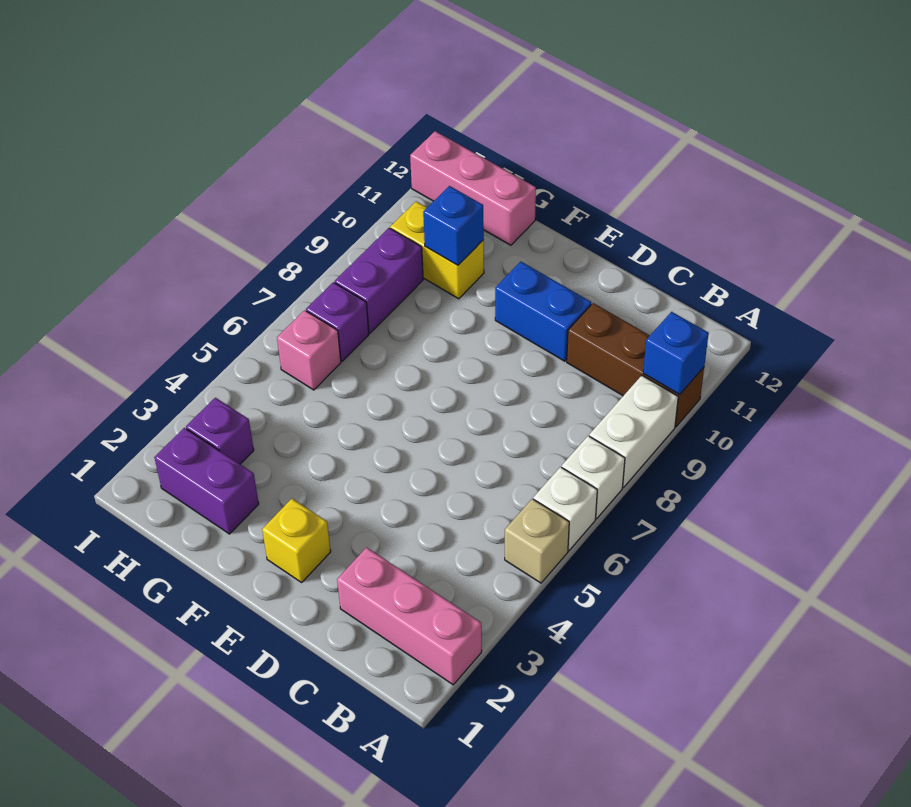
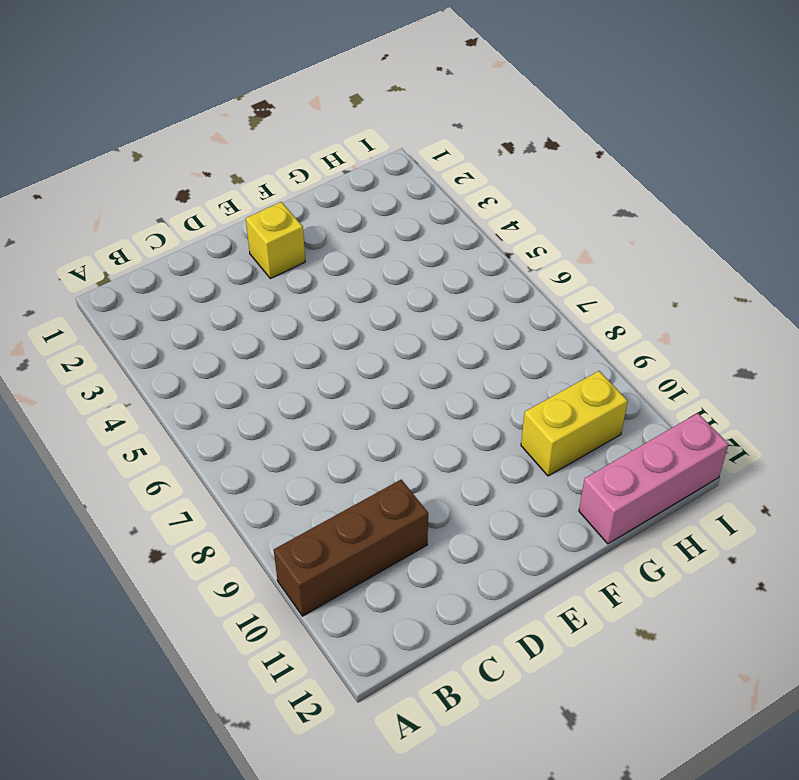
none -> pink 1x3 brick [337,547,482,685]
none -> tan 1x1 brick [505,499,569,583]
none -> white 1x1 brick [533,467,597,550]

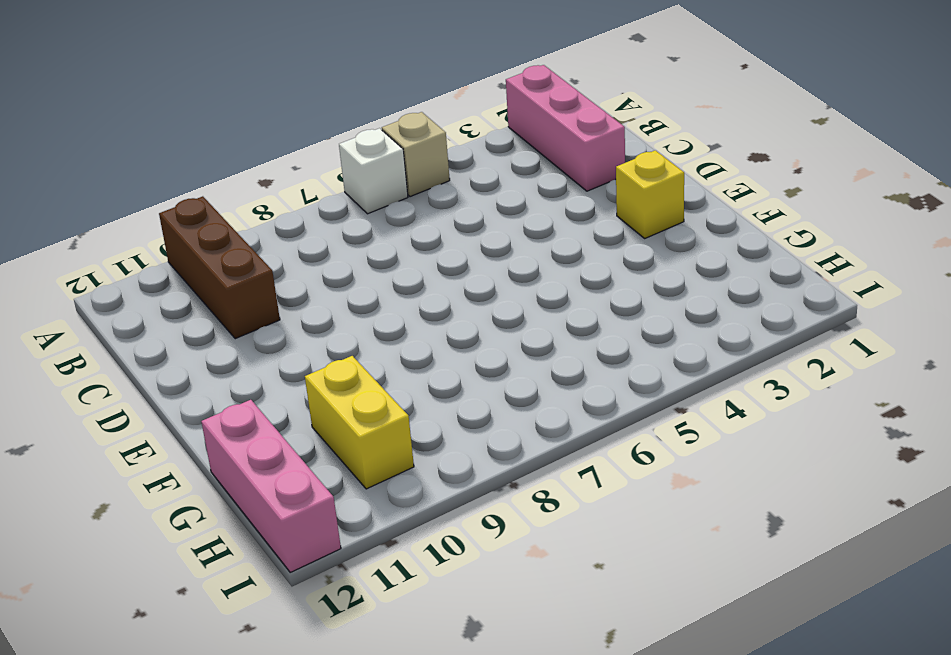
none -> white 1x1 brick [562,436,625,519]
none -> white 1x2 brick [589,376,678,487]
none -> blue 1x2 brick [495,262,591,361]

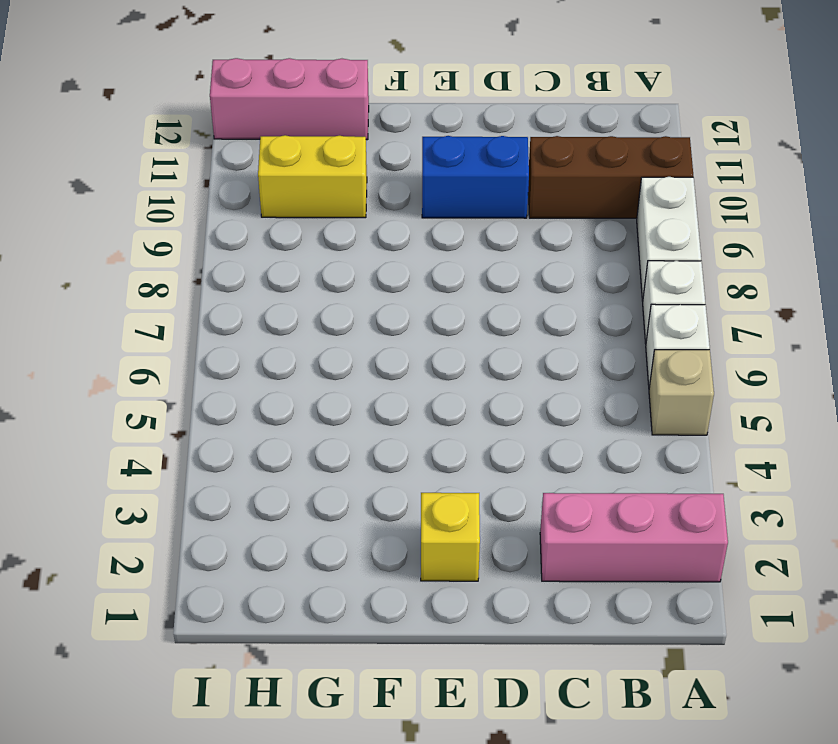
none -> purple 1x2 brick [154,428,259,534]
none -> purple 1x1 brick [186,398,254,464]
none -> pink 1x1 brick [277,310,341,390]

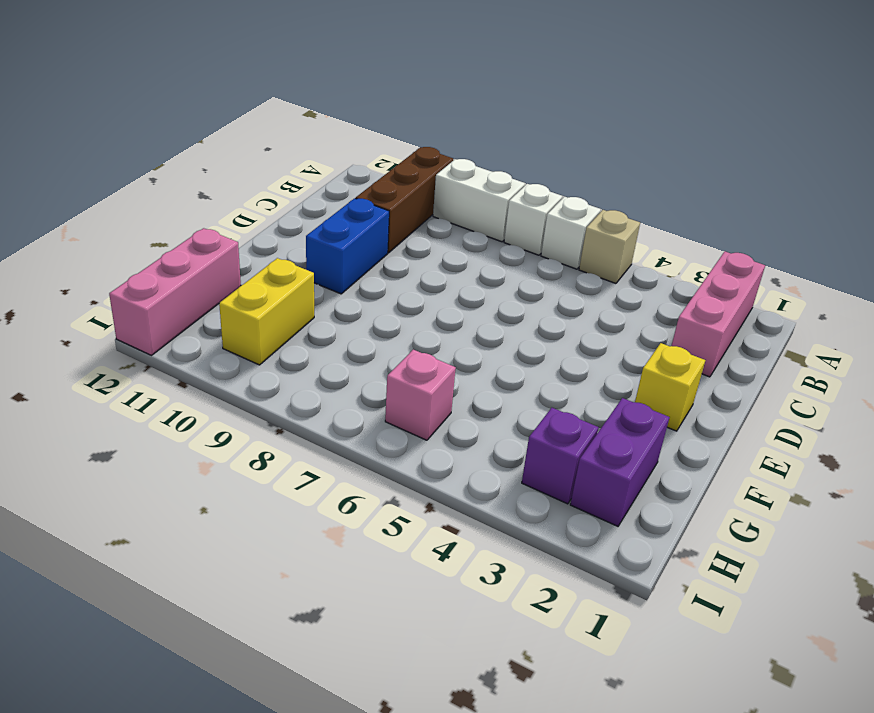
none -> purple 1x1 brick [306,282,369,361]
none -> purple 1x2 brick [335,228,423,333]
none -> blue 1x1 brick [643,312,709,395]

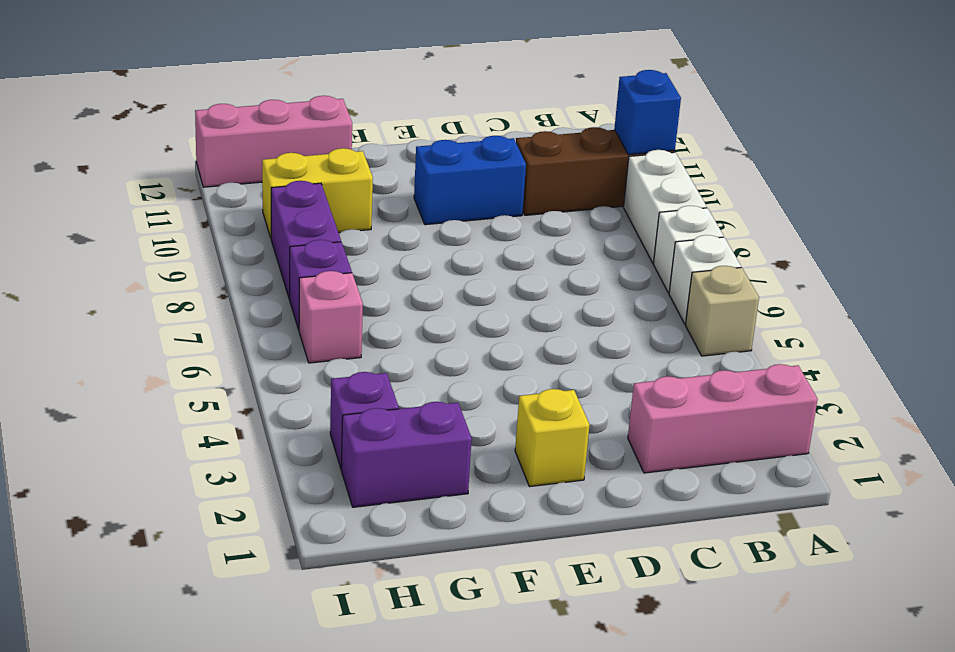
none -> blue 1x1 brick [423,186,484,265]

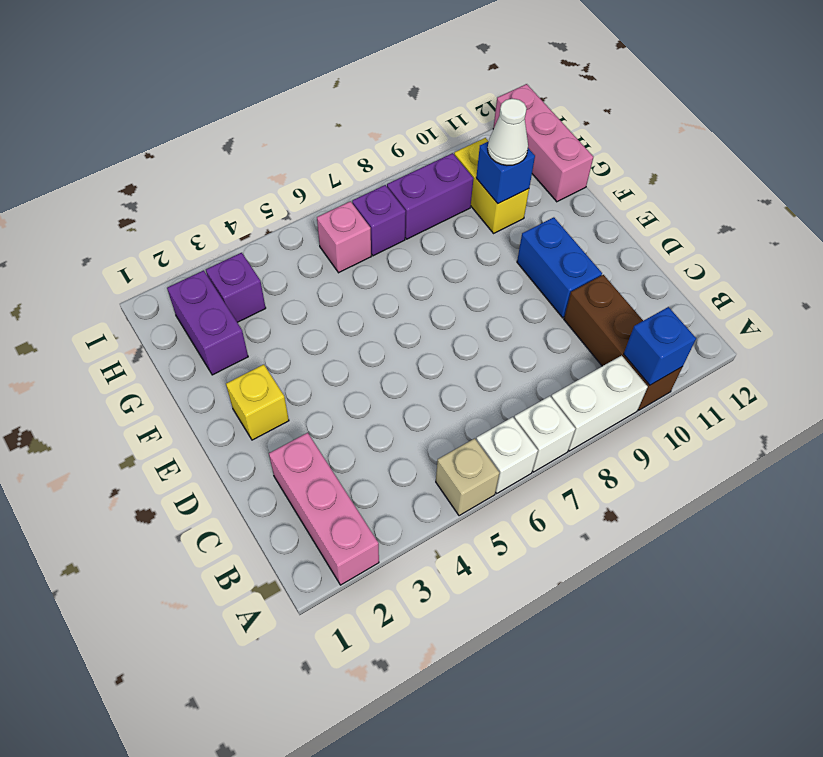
white 1x1 cone [488,99,528,165] -> none

